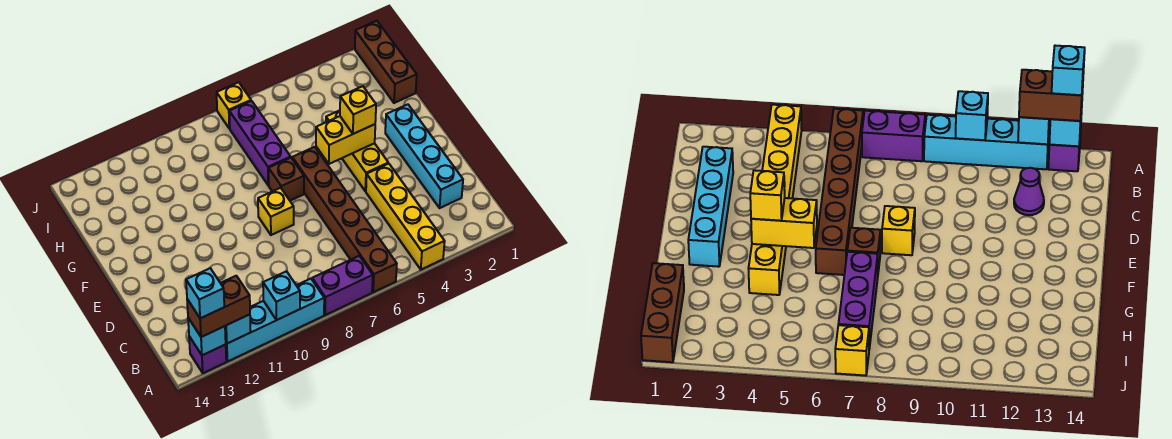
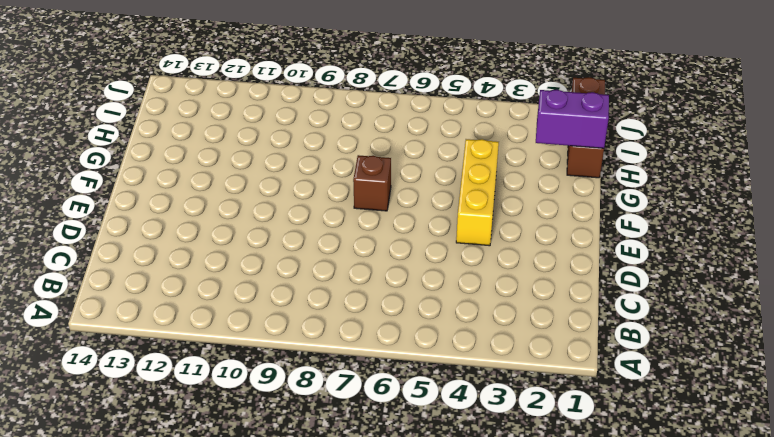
purple 1x2 brick [536,90,609,148] -> purple 1x2 brick moved to [312,256,373,315]
none -> yellow 1x4 brick [366,164,445,270]
none -> brown 1x6 brick [292,147,397,292]
none -> cyan 1x4 brick [225,279,324,361]

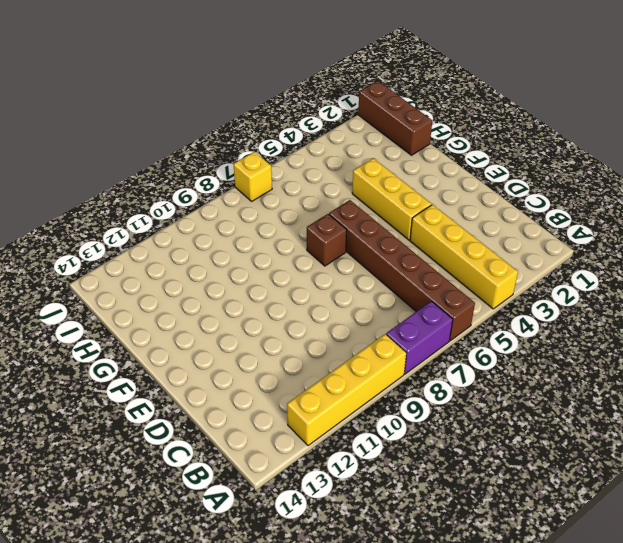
yellow 1x4 brick [287,334,406,446] -> cyan 1x4 brick [225,279,324,361]
none -> purple 1x1 brick [189,336,226,373]
none -> cyan 1x4 brick [385,104,463,208]
none -> purple 1x1 cone [1014,168,1044,215]

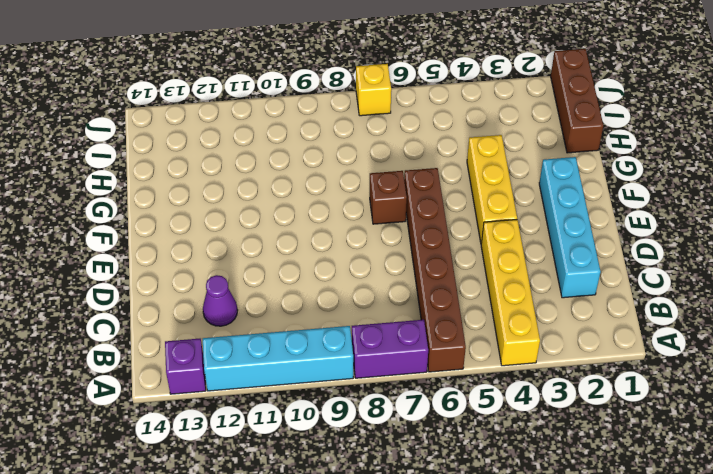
none -> yellow 1x1 brick [258,188,294,235]
none -> purple 1x3 brick [229,101,291,185]
none -> cyan 1x1 brick [263,271,300,320]

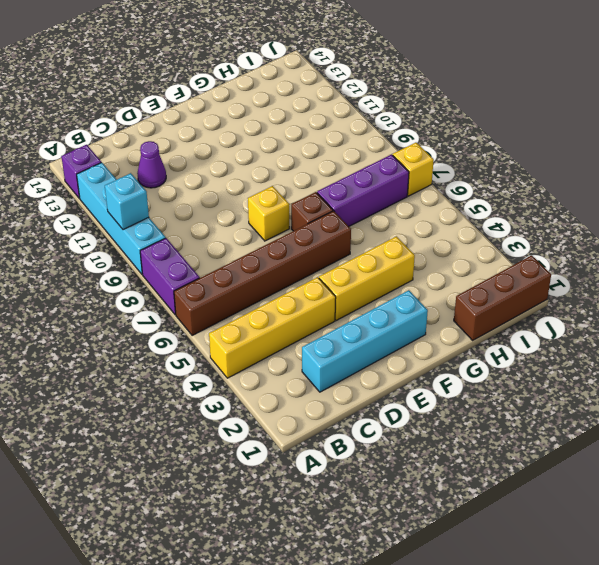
none -> cyan 1x1 brick [225,314,251,343]
none -> cyan 1x1 brick [188,318,226,355]
none -> yellow 1x2 brick [316,116,375,164]

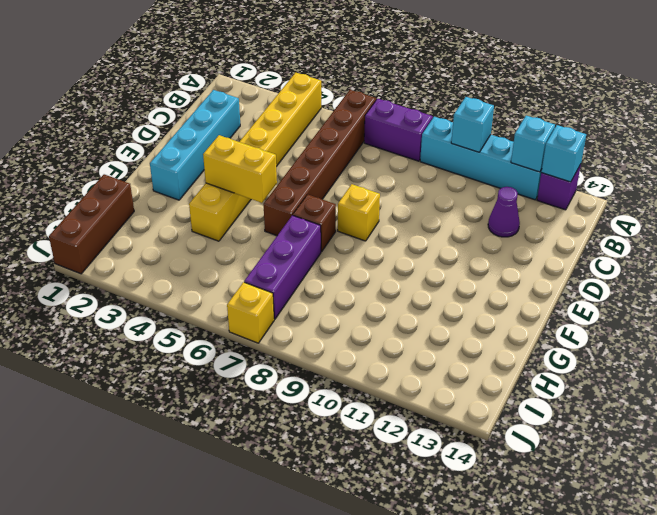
none -> brown 1x2 brick [187,276,250,337]
none -> yellow 1x1 brick [340,86,376,134]
none -> cyan 1x1 brick [186,268,224,318]

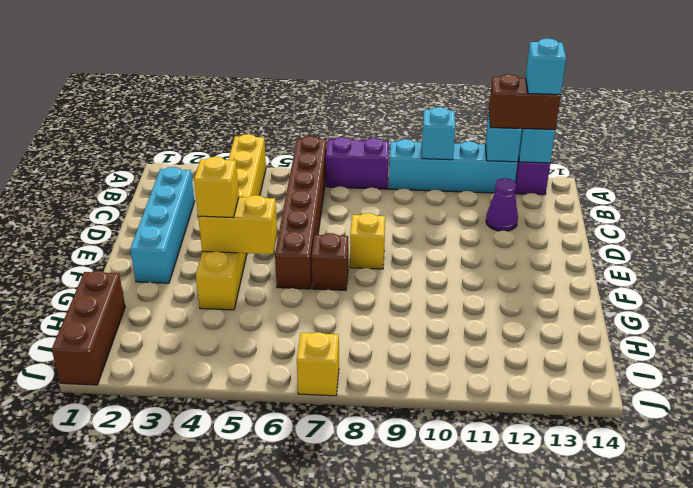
none -> purple 1x3 brick [229,101,291,185]

